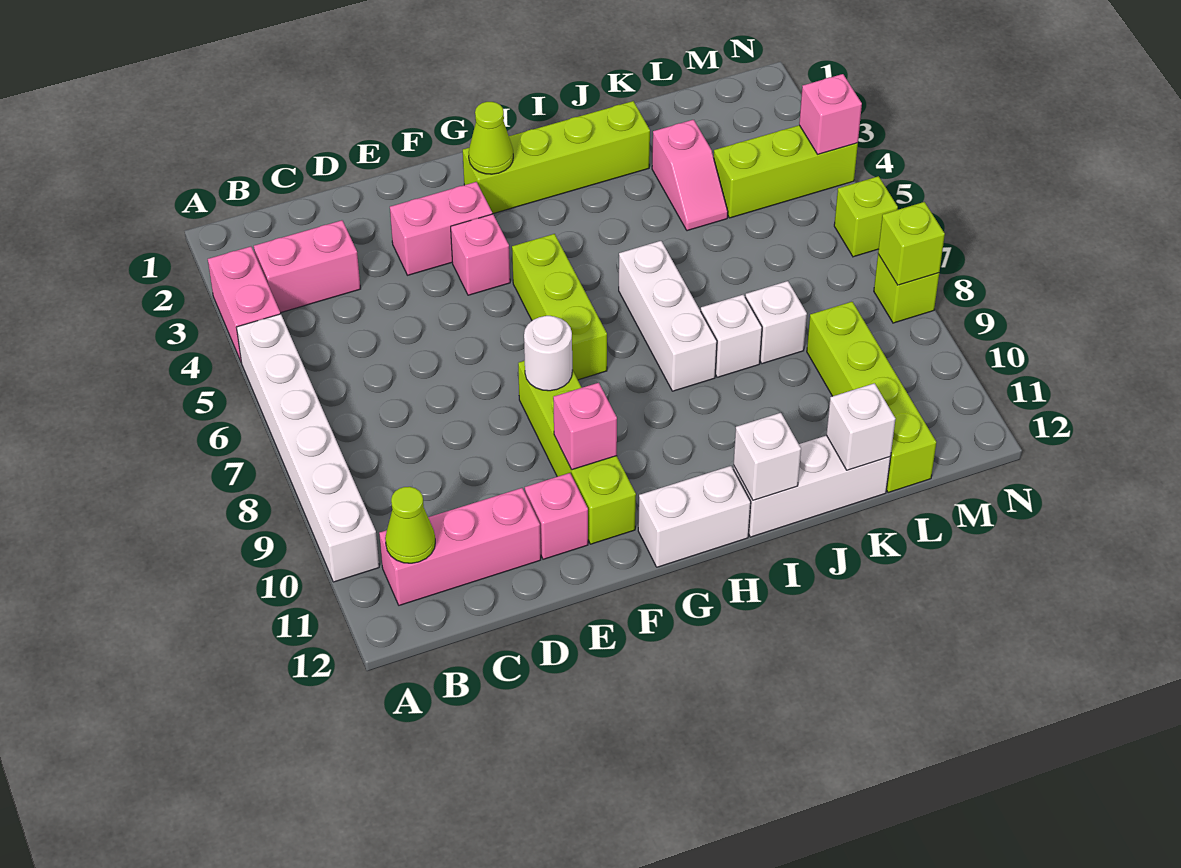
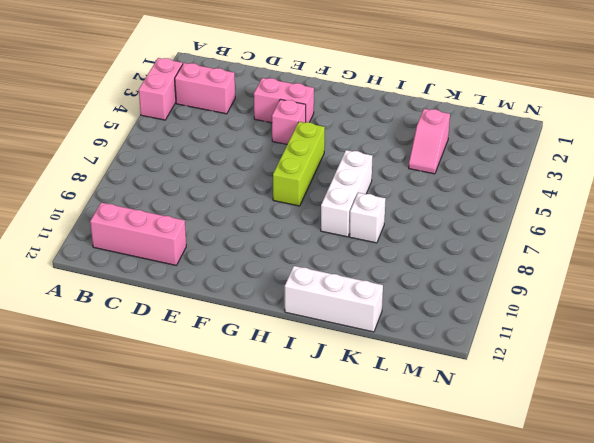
none -> white 1x6 brick [236,314,379,582]
none -> pink 1x1 brick [525,473,588,559]
none -> lime 1x4 brick [518,361,636,544]

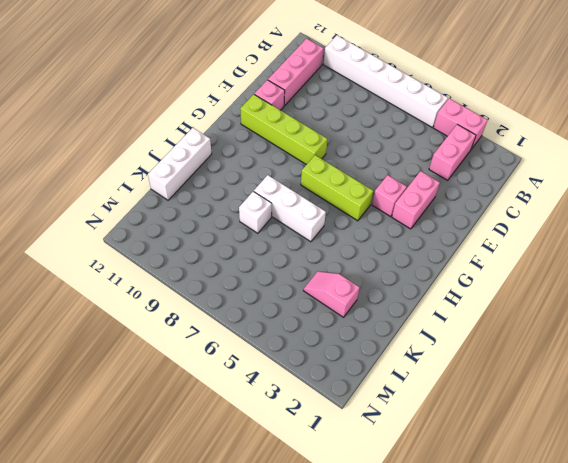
none -> lime 1x4 brick [463,101,650,214]
none -> white 1x2 brick [638,466,751,567]
none -> white 1x1 brick [745,281,807,364]

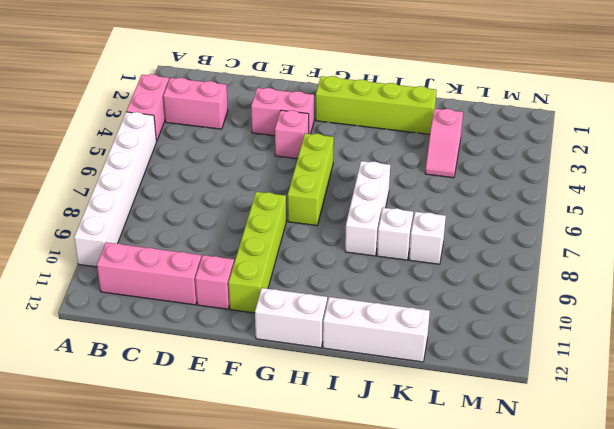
none -> lime 1x3 brick [714,125,858,218]
none -> lime 1x4 brick [807,302,936,493]
none -> lime 1x1 brick [834,176,898,257]

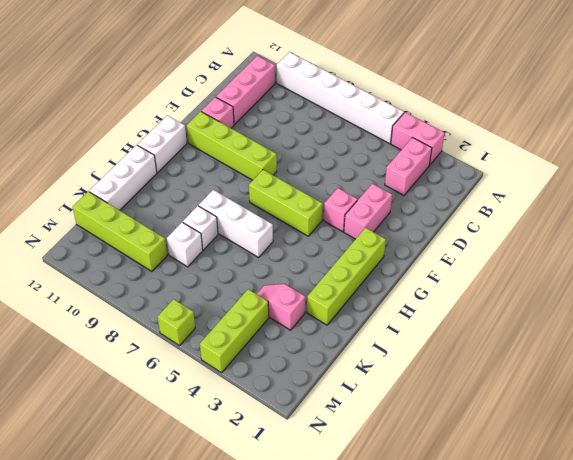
none -> lime 1x1 brick [874,254,939,323]
none -> lime 1x1 cone [385,487,435,563]
none -> white 1x1 round brick [524,316,572,391]

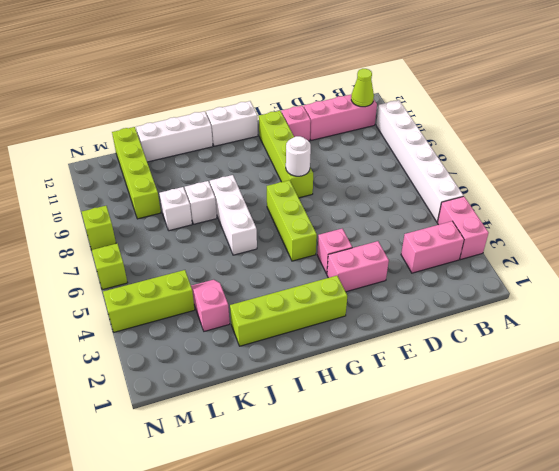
none -> pink 1x1 brick [553,383,617,470]
none -> lime 1x1 cone [469,102,513,174]
none -> white 1x1 brick [734,413,801,500]

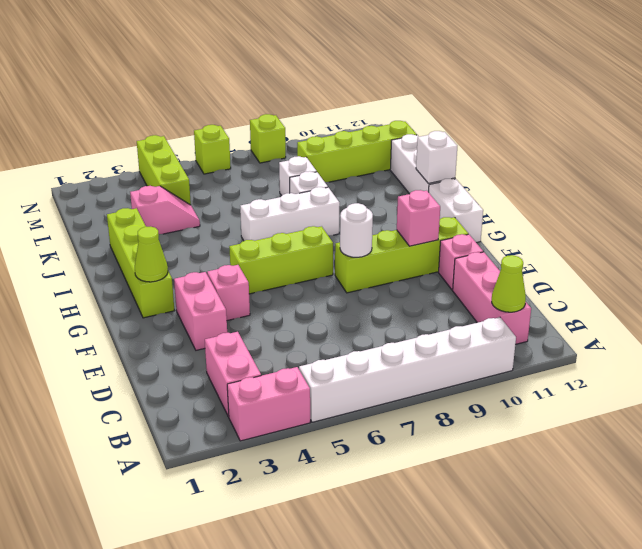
none -> white 1x1 brick [827,383,895,470]
none -> pink 1x1 brick [799,74,862,154]
none -> lime 1x1 brick [878,202,945,285]

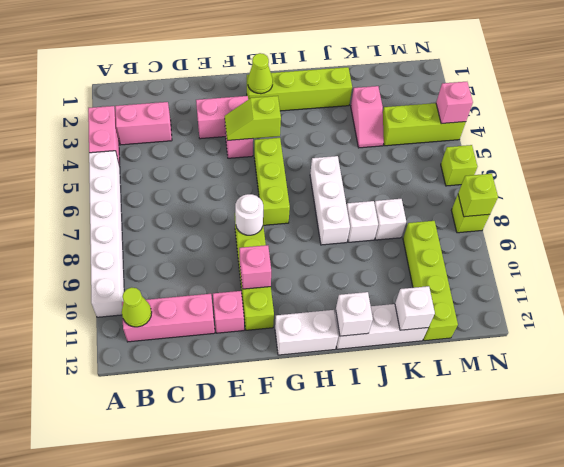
lime 1x2 slope [225,96,281,141] -> none

